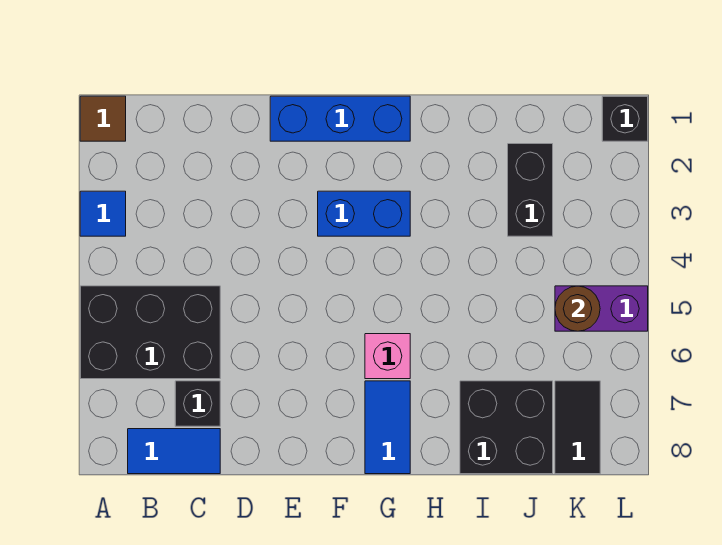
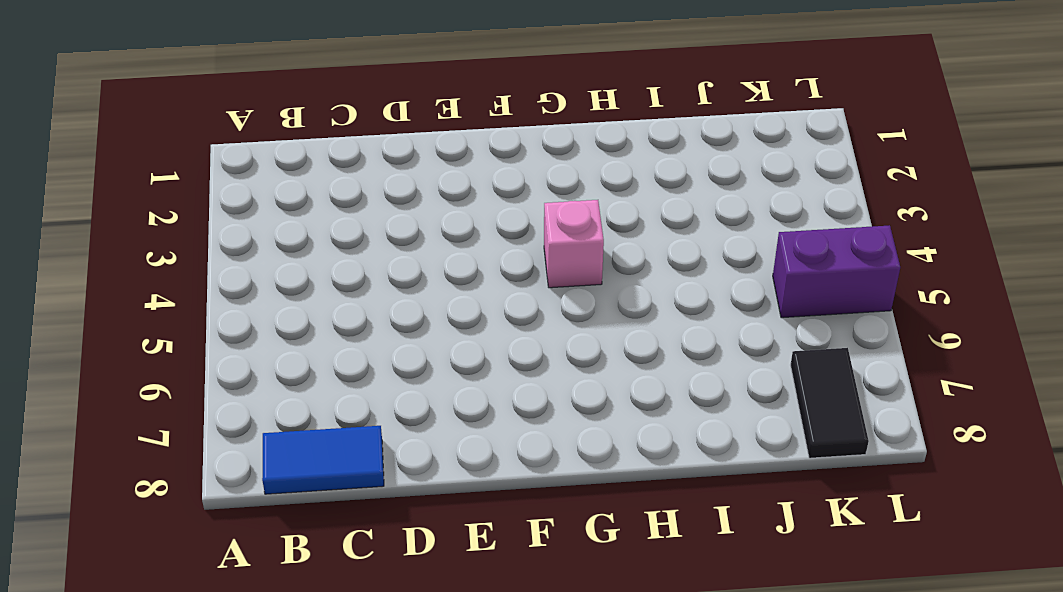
pink 1x1 brick [544,200,604,288] -> pink 1x1 brick moved to [365,334,410,379]
none -> brown 1x1 tile [80,96,126,141]
none -> blue 1x1 tile [80,191,126,236]
none -> black 2x3 brick [80,286,220,379]

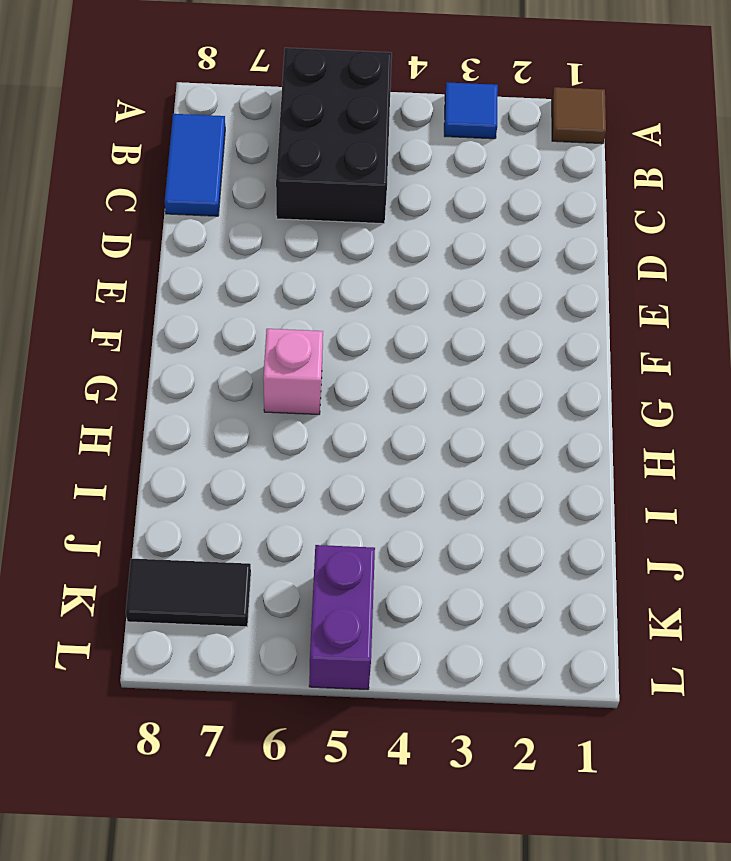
none -> black 1x1 brick [175,381,220,426]
none -> blue 1x3 brick [270,96,410,141]
none -> blue 1x2 brick [318,191,410,236]

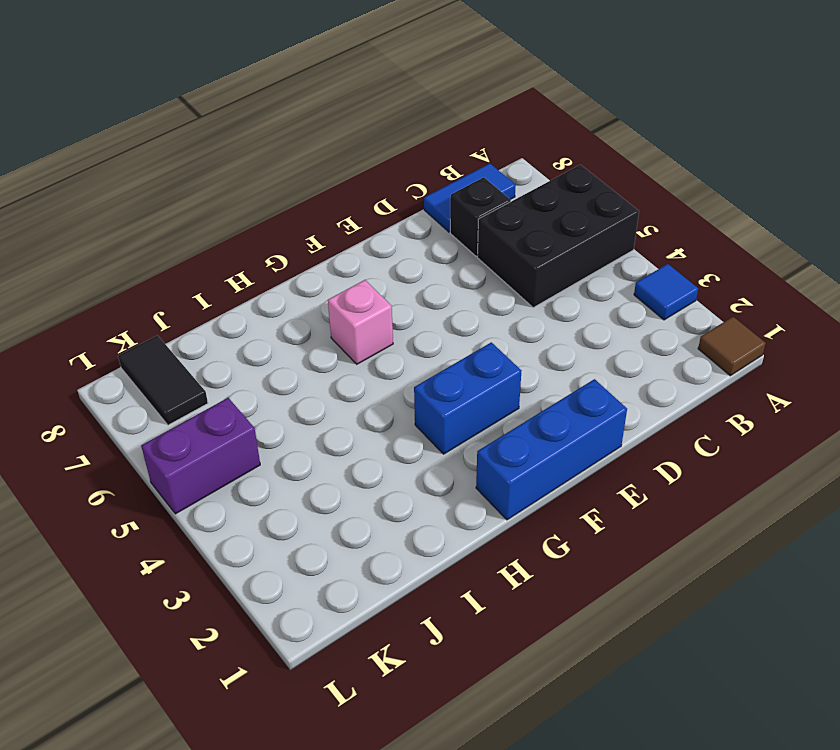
none -> blue 1x2 tile [365,381,410,474]
none -> black 2x2 brick [460,381,553,474]
none -> black 1x2 brick [508,144,553,236]

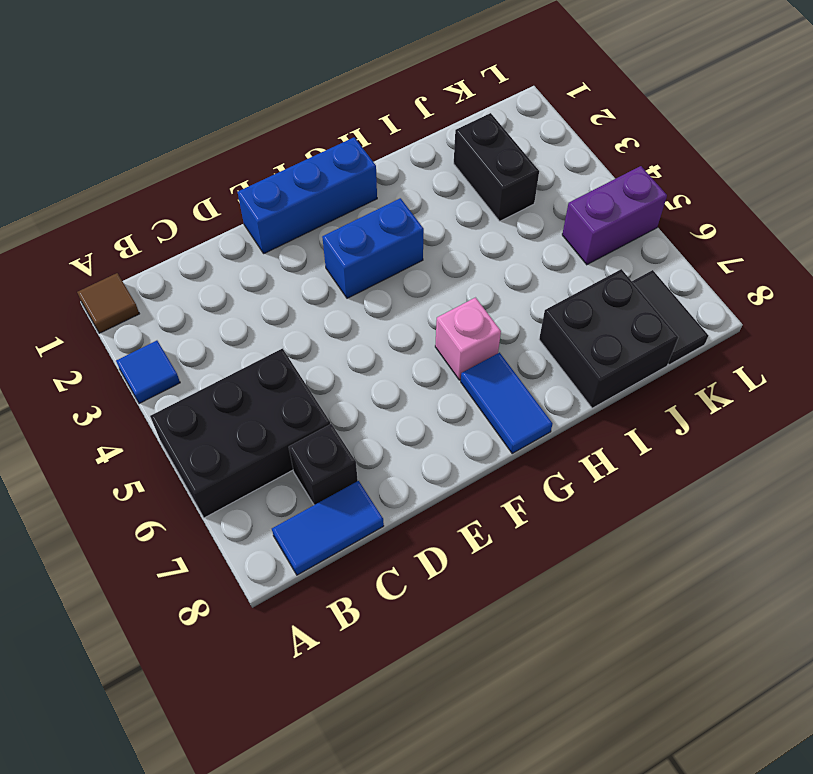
none -> black 1x1 brick [602,96,648,141]
none -> brown 1x1 round brick [555,286,600,331]

